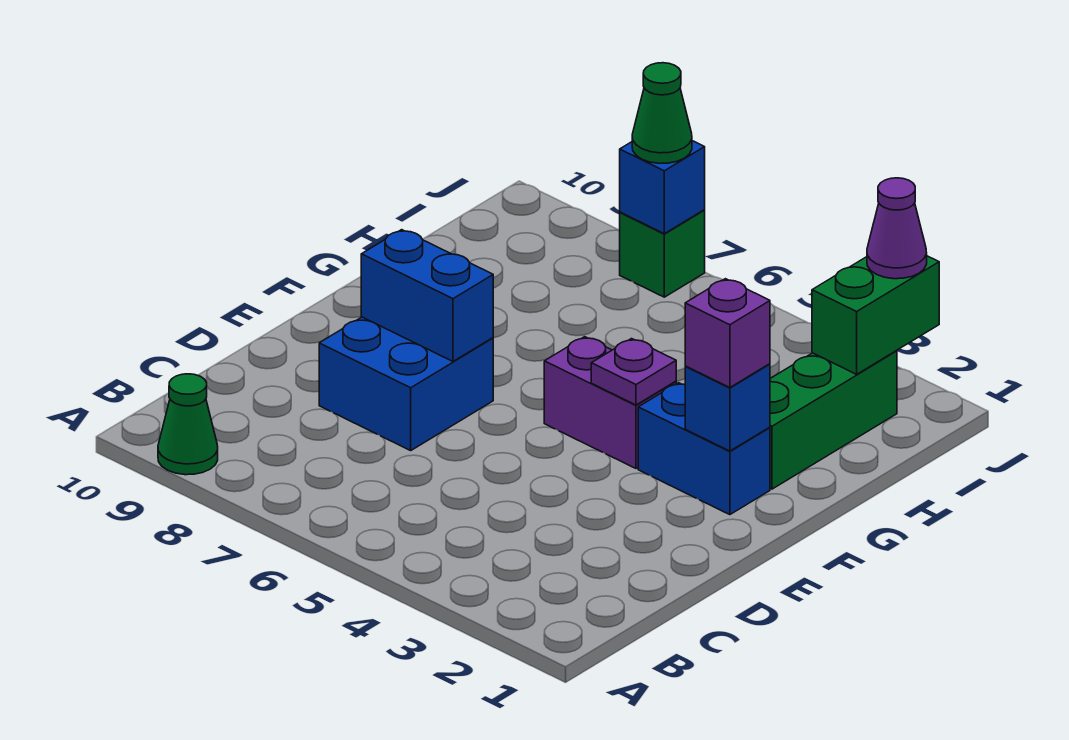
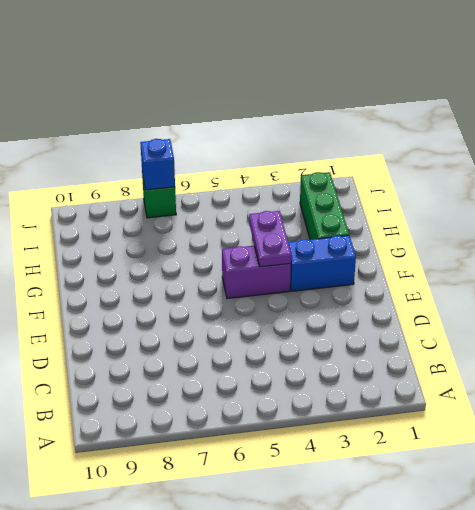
purple 1x2 plate [249,211,291,267] -> purple 1x1 plate [591,339,676,405]
none -> green 1x1 cone [158,374,218,475]
none -> blue 2x2 brick [319,317,493,450]
none -> blue 1x2 brick [361,230,493,361]

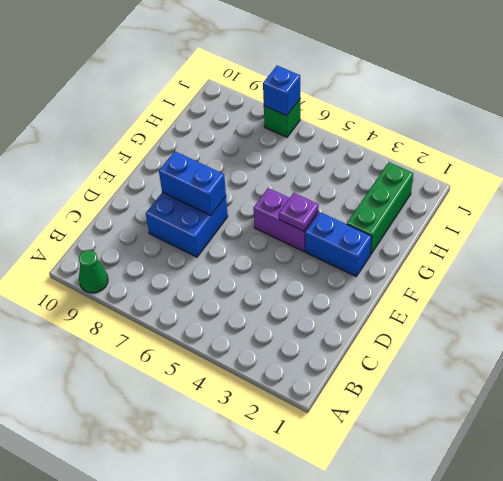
none -> blue 1x1 brick [685,364,770,451]
none -> green 1x2 brick [812,256,939,374]
none -> purple 1x1 brick [685,279,770,388]

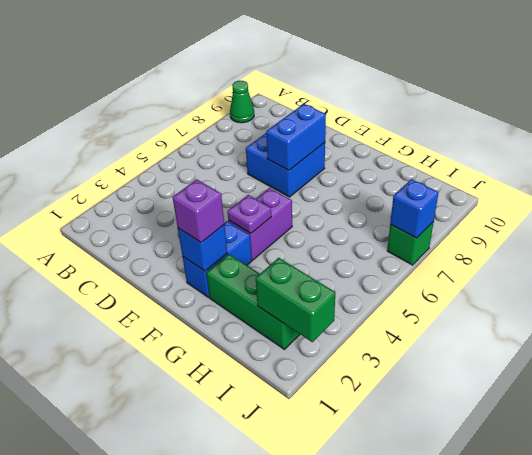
none -> purple 1x1 cone [867,178,927,279]
none -> green 1x1 cone [632,63,692,163]

